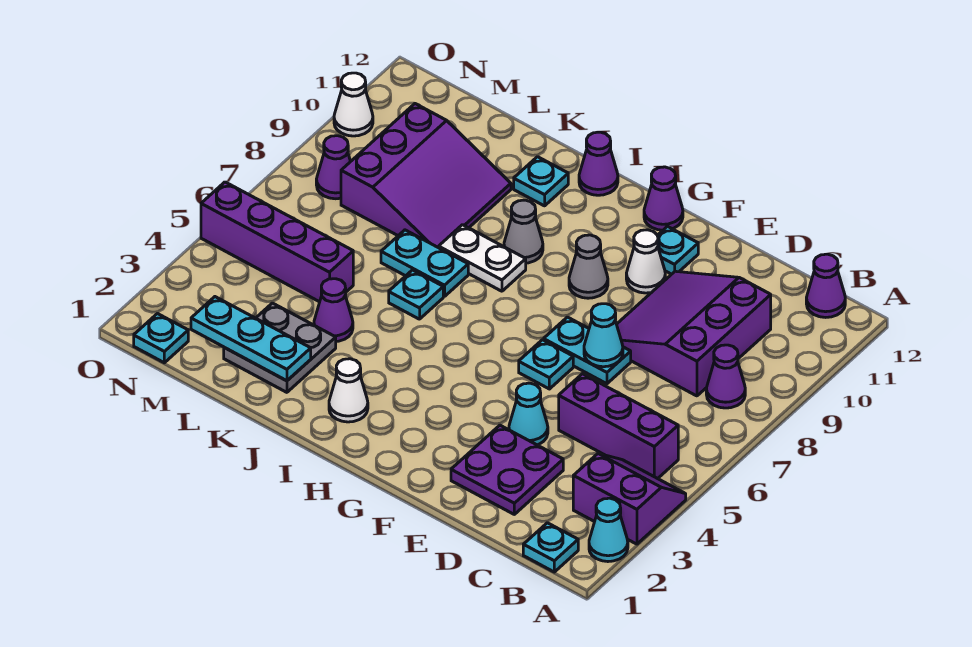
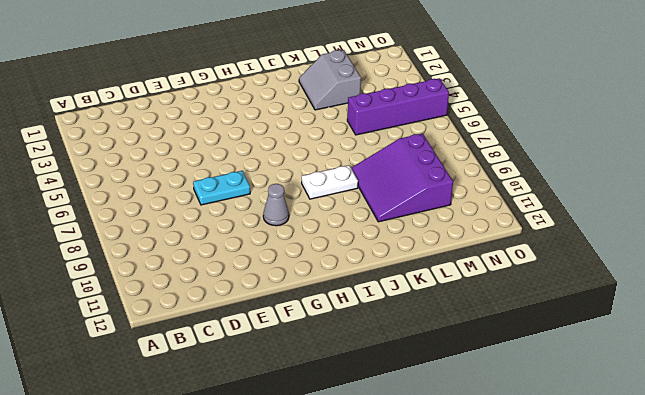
grey 2x2 slope [299,50,361,110] -> grey 2x2 plate [224,303,336,392]
none -> cyan 1x1 cone [589,498,628,562]
none -> purple 2x2 slope [573,454,686,544]
none -> cyan 1x1 plate [523,523,578,572]
none -> purple 1x3 brick [559,374,678,479]

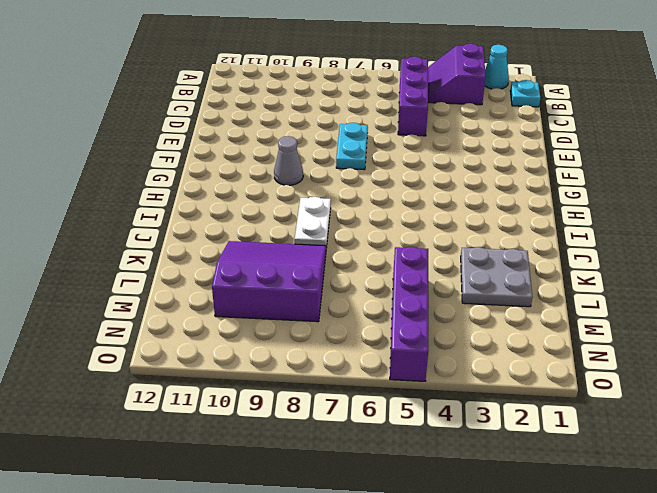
none -> purple 1x1 cone [706,345,745,408]
none -> purple 1x1 cone [806,254,845,317]
none -> purple 3x3 slope [617,271,771,396]
none -> purple 2x2 plate [451,425,563,514]

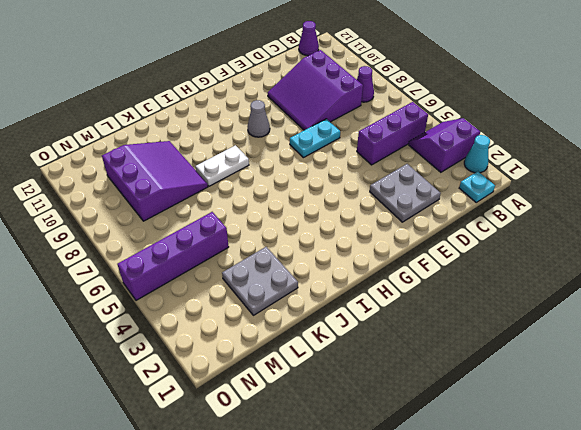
grey 2x2 plate [370,164,441,222] -> purple 2x2 plate [451,425,563,514]
none -> cyan 1x1 cone [509,383,548,445]
none -> cyan 1x1 plate [519,340,573,389]
none -> white 1x1 cone [626,230,665,293]
none -> cyan 1x1 plate [657,227,698,274]

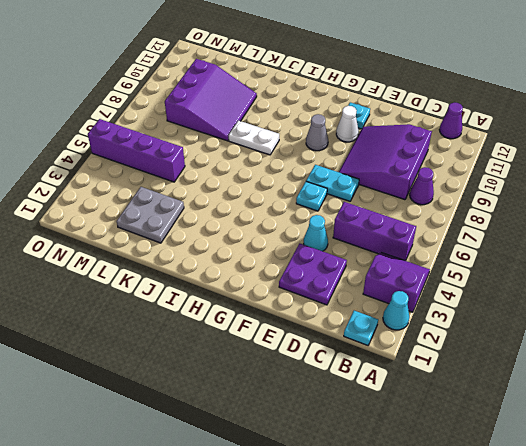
none -> purple 1x1 cone [644,167,683,230]
none -> white 1x1 cone [329,359,368,422]
none -> grey 1x1 cone [504,200,543,263]
none -> purple 1x1 cone [579,132,618,195]

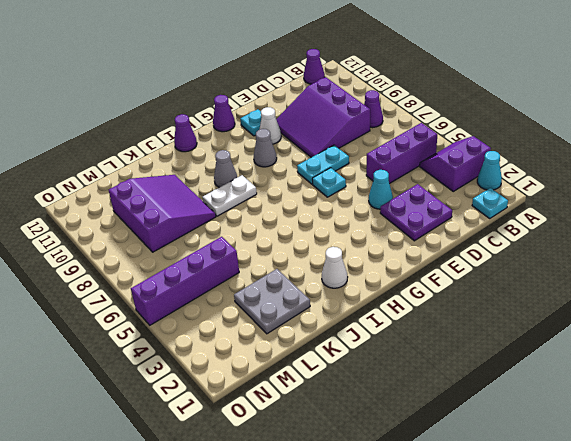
none -> cyan 1x1 plate [389,270,443,319]
none -> cyan 1x2 plate [381,230,468,297]
none -> cyan 1x1 plate [514,157,568,206]
none -> purple 1x1 cone [314,279,353,342]

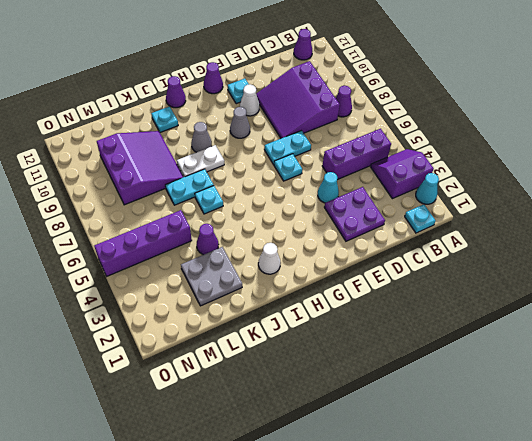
none -> cyan 1x1 plate [134,314,188,363]
none -> purple 1x1 cone [316,136,351,199]
none -> white 1x1 cone [334,73,373,136]
none -> cyan 1x1 cone [584,304,623,367]

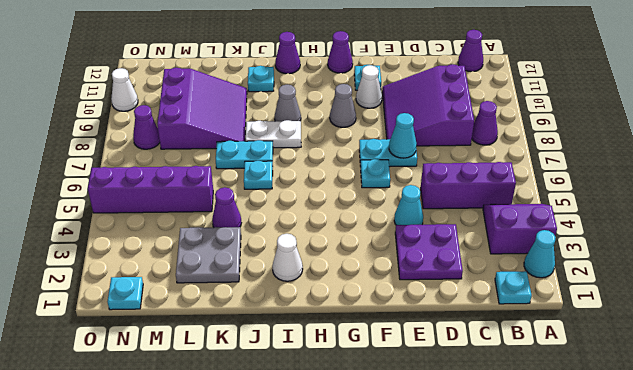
none -> cyan 1x3 plate [191,297,311,381]

